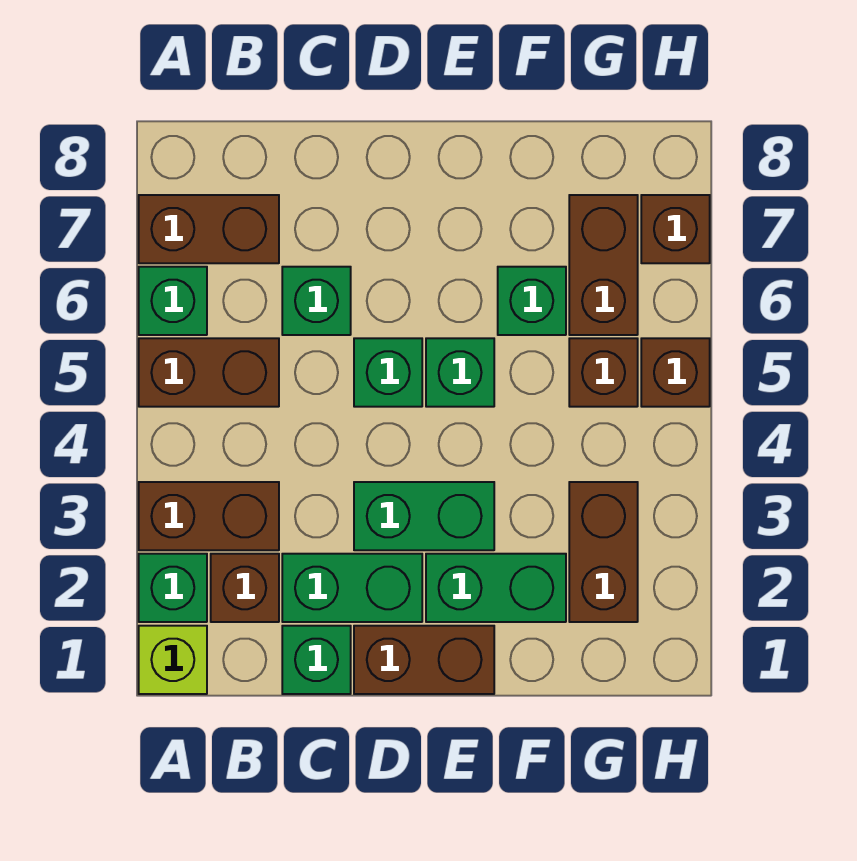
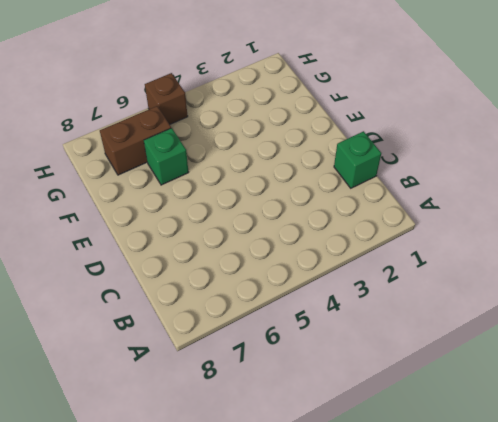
none -> lime 1x1 brick [139,626,207,694]
none -> green 1x1 brick [139,554,207,622]
none -> brown 1x2 brick [139,482,279,550]

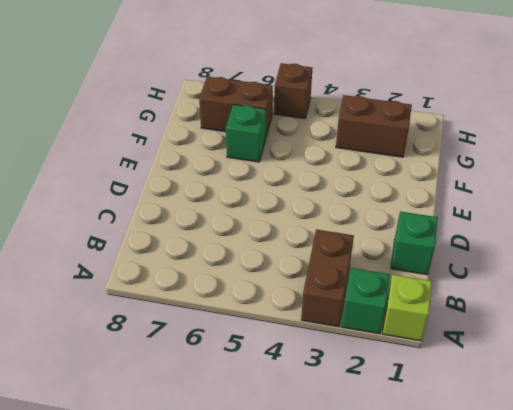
none -> brown 1x2 brick [139,338,279,407]
none -> green 1x1 brick [139,267,207,335]
none -> brown 1x2 brick [139,195,279,263]

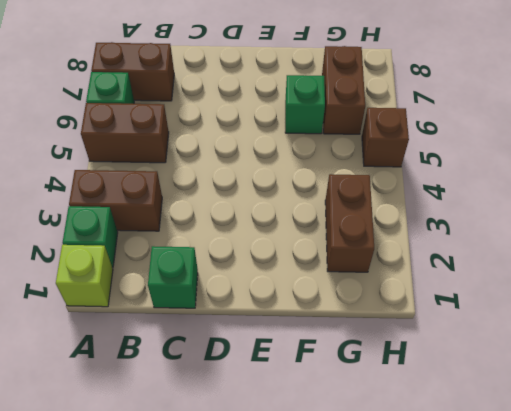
none -> brown 1x1 brick [211,554,279,622]
none -> green 1x2 brick [282,554,422,622]
none -> green 1x1 brick [282,267,351,335]

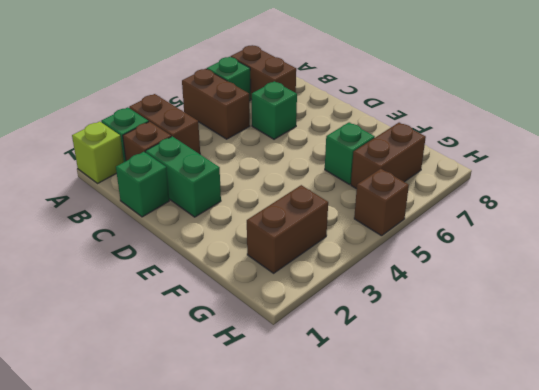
none -> brown 1x2 brick [354,626,494,694]
none -> green 1x2 brick [354,482,494,550]
none -> green 1x1 brick [354,338,422,407]

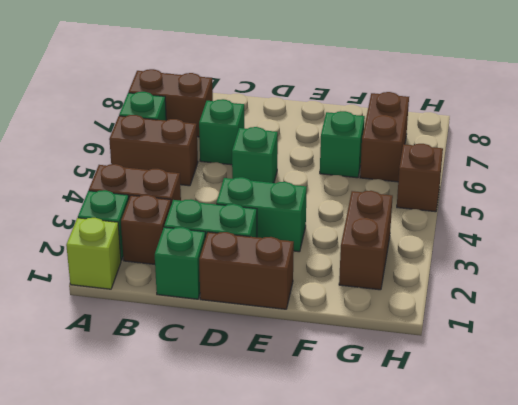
none -> green 1x2 brick [426,554,566,622]
none -> green 1x1 brick [426,338,494,407]
none -> brown 1x1 brick [569,338,638,407]

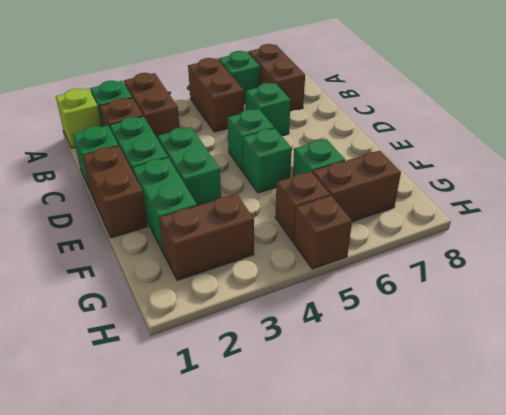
none -> brown 1x1 brick [641,195,710,263]

